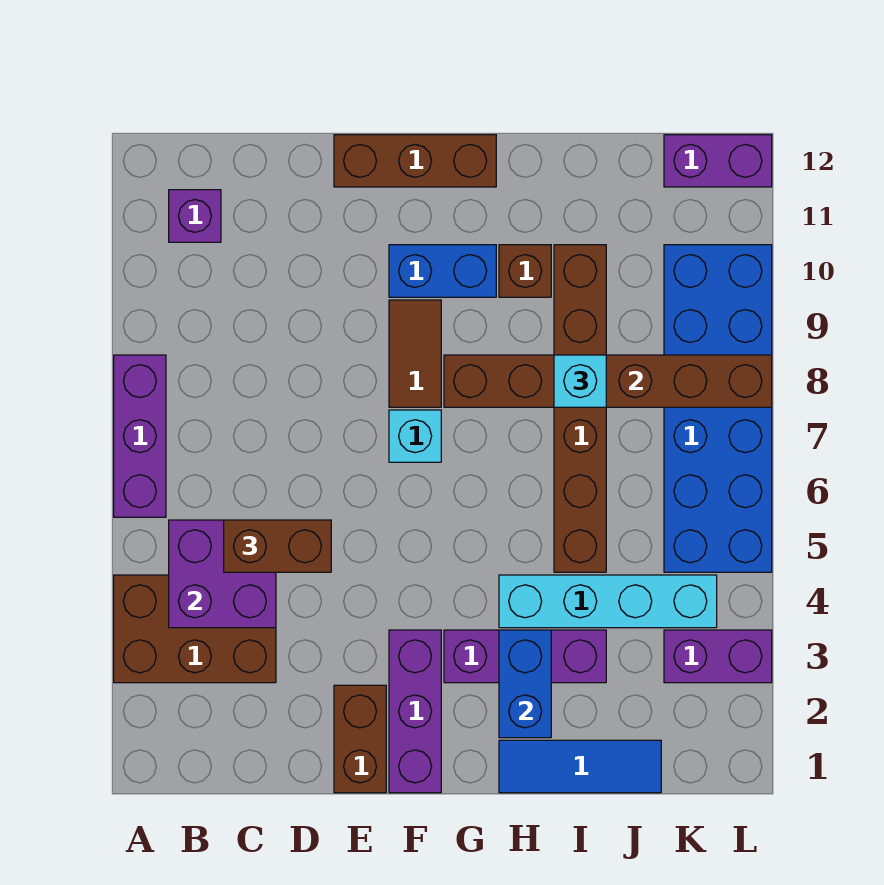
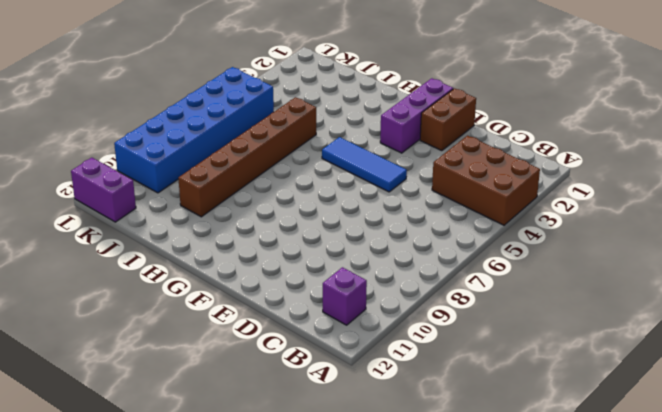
blue 1x3 tile [322,137,407,192] -> blue 1x3 tile moved to [499,740,661,793]
none -> purple 1x3 brick [114,355,166,517]
none -> brown 1x3 brick [334,135,496,187]
none -> cyan 1x1 brick [389,410,441,462]

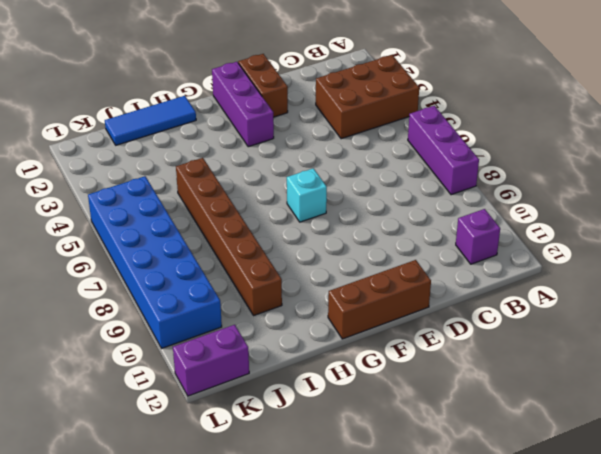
none -> brown 1x2 tile [389,300,441,407]
none -> blue 1x2 brick [389,245,496,297]
none -> purple 1x3 brick [444,630,606,683]

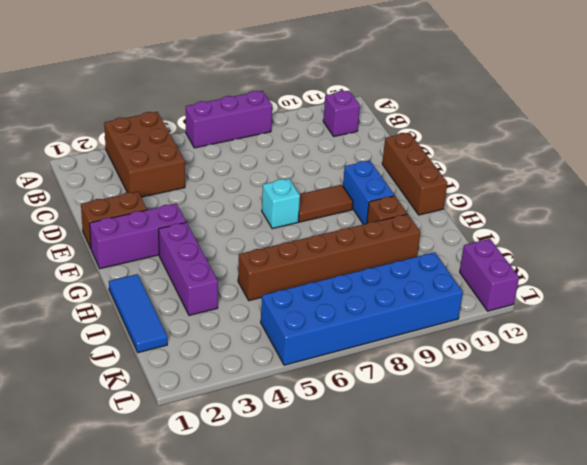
none -> cyan 1x4 brick [499,575,717,628]
none -> purple 1x2 brick [664,630,772,683]
none -> purple 2x2 brick [169,520,276,628]

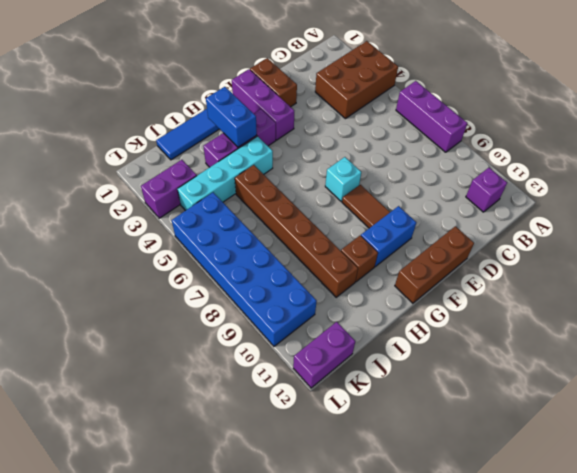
none -> purple 2x2 brick [169,520,276,628]
none -> brown 1x6 brick [444,355,772,407]
none -> brown 1x2 brick [224,520,331,572]

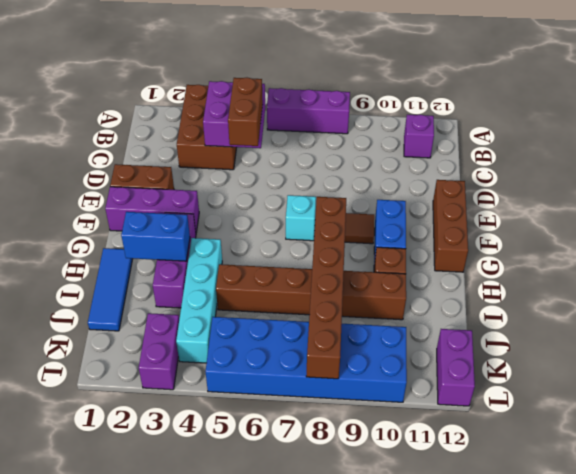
none -> cyan 1x1 brick [554,355,606,407]

